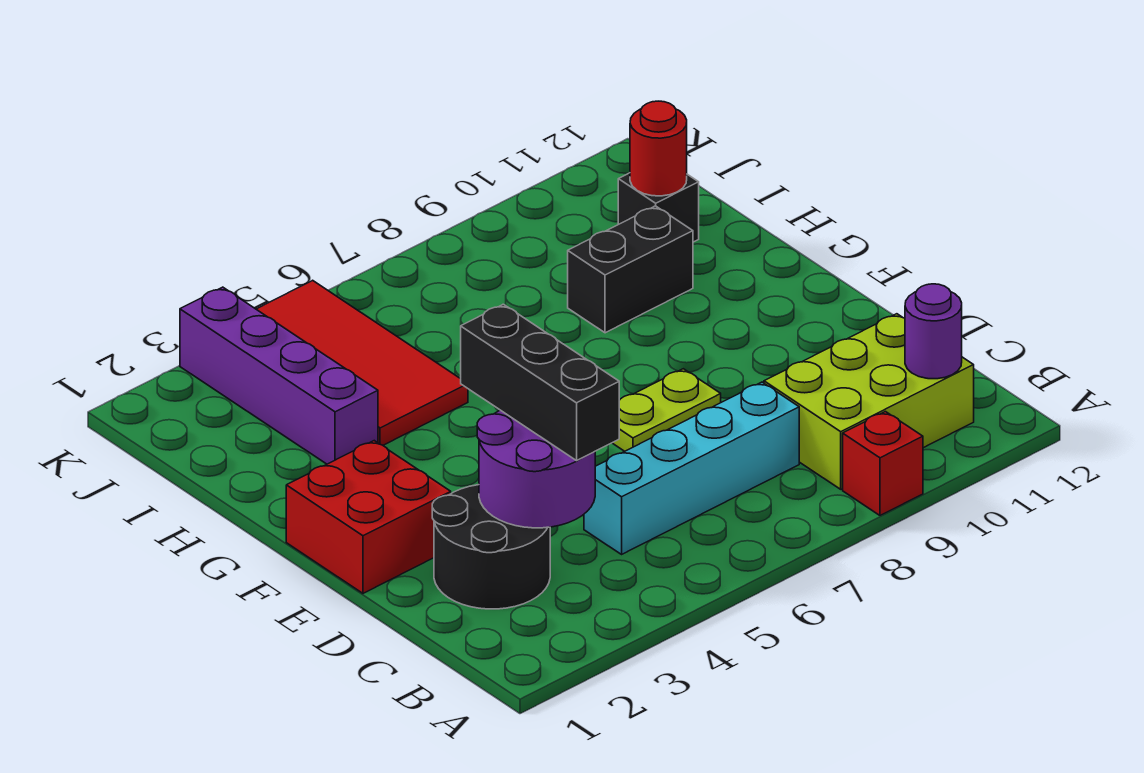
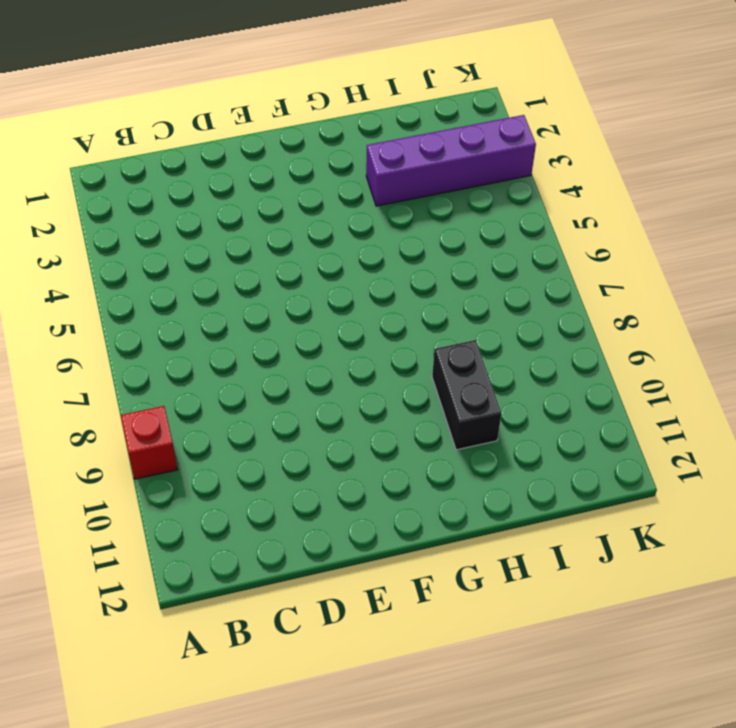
none -> lime 2x3 brick [764,314,974,489]
none -> black 2x2 round brick [432,485,550,609]
none -> cyan 1x4 brick [584,382,799,554]

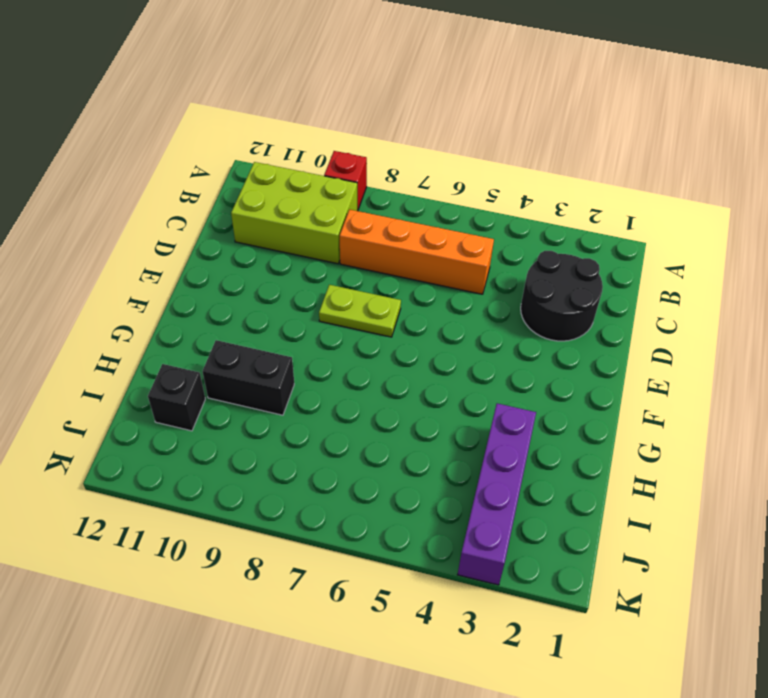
orange 1x4 brick [340,210,494,294] -> cyan 1x4 brick [584,382,799,554]
none -> red 2x2 brick [286,441,451,593]
none -> red 2x4 tile [256,280,468,445]
none -> purple 1x1 round brick [905,284,962,379]

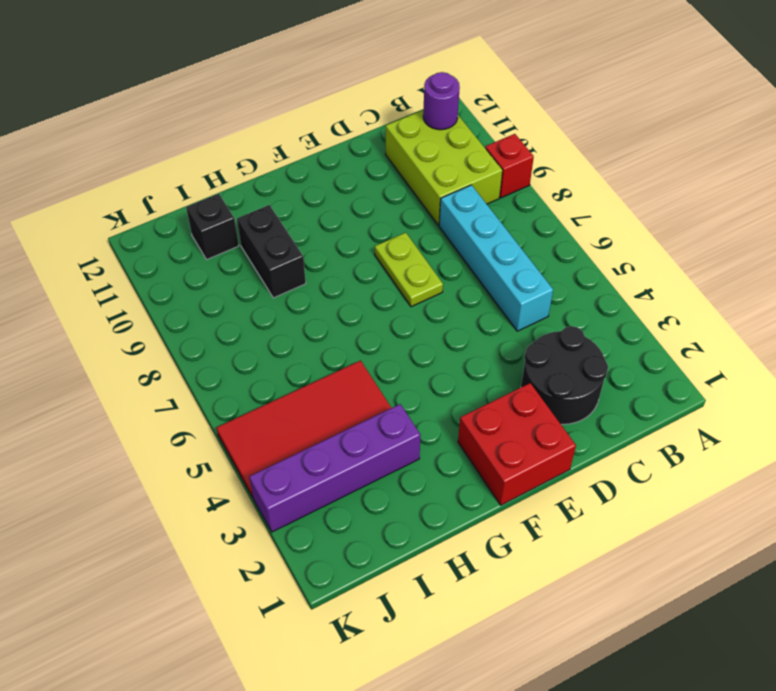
none -> purple 2x2 round brick [477,410,595,528]
none -> red 1x1 round brick [630,101,687,196]
none -> black 1x3 brick [461,304,619,461]

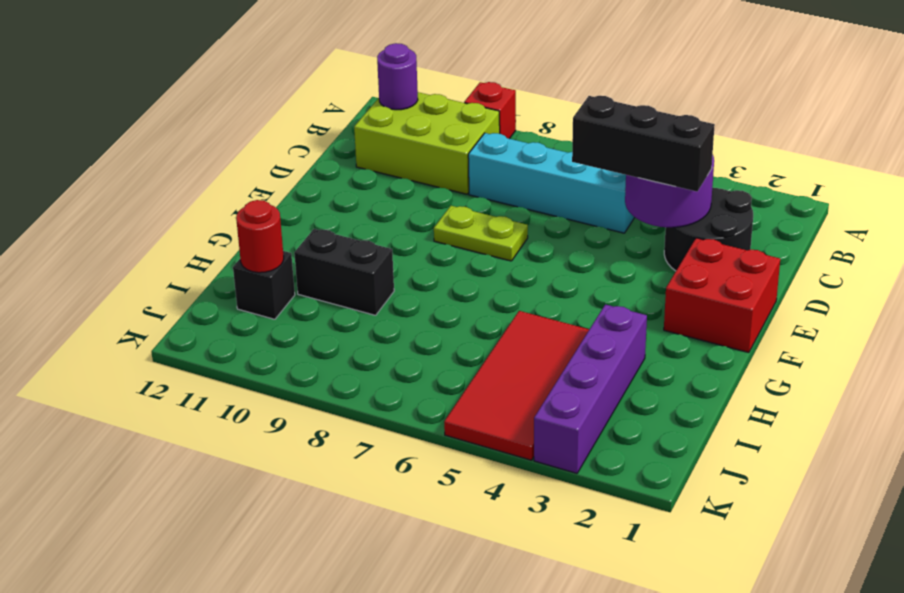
black 1x3 brick [572,96,715,191] -> black 1x3 brick turned to [461,304,619,461]

